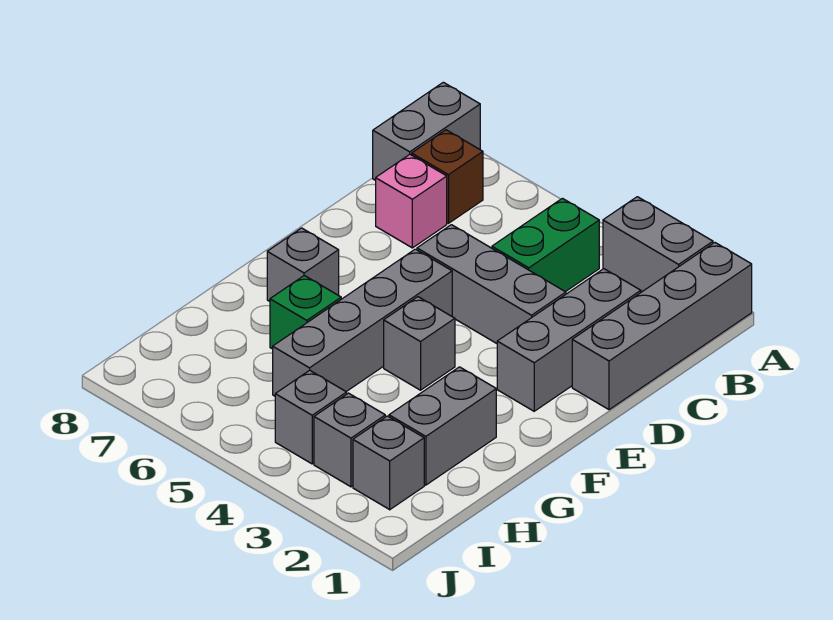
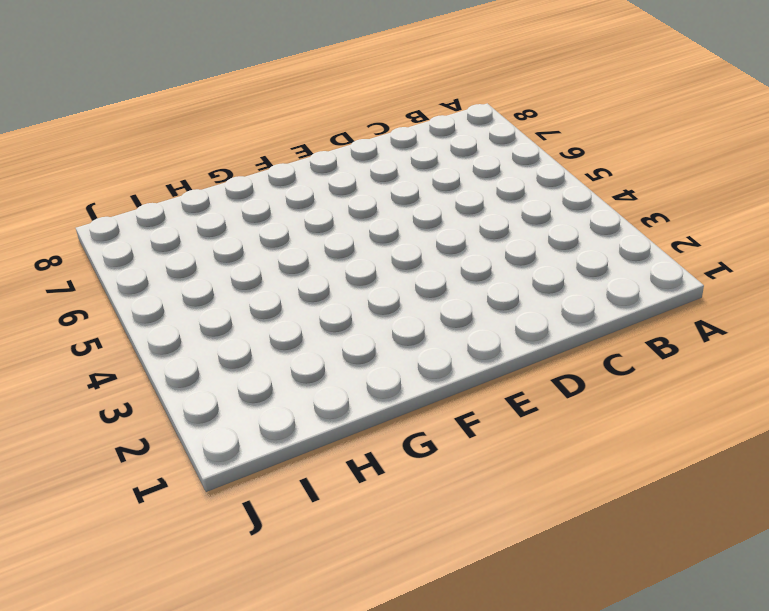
none -> grey 1x4 brick [572,243,752,410]
none -> grey 1x2 brick [603,197,713,292]
none -> grey 1x2 brick [373,82,480,180]

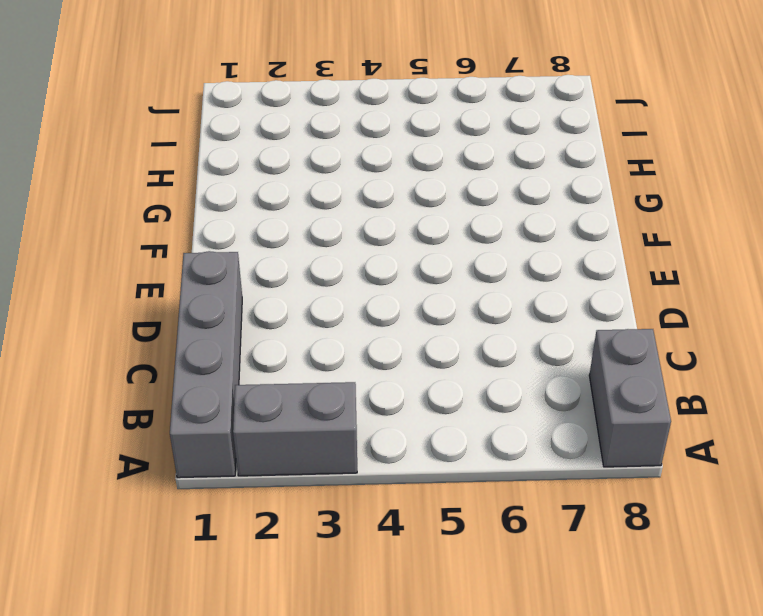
none -> green 1x2 brick [492,198,599,292]
none -> brown 1x1 brick [412,130,483,223]
none -> grey 1x3 brick [497,269,641,411]

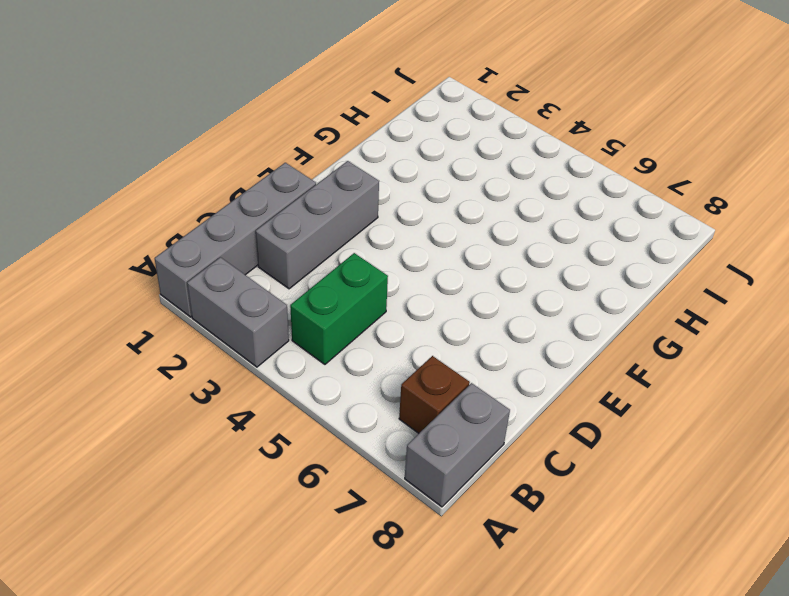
none -> pink 1x1 brick [376,154,447,248]
none -> grey 1x3 brick [417,225,566,343]
none -> grey 1x4 brick [273,249,452,396]

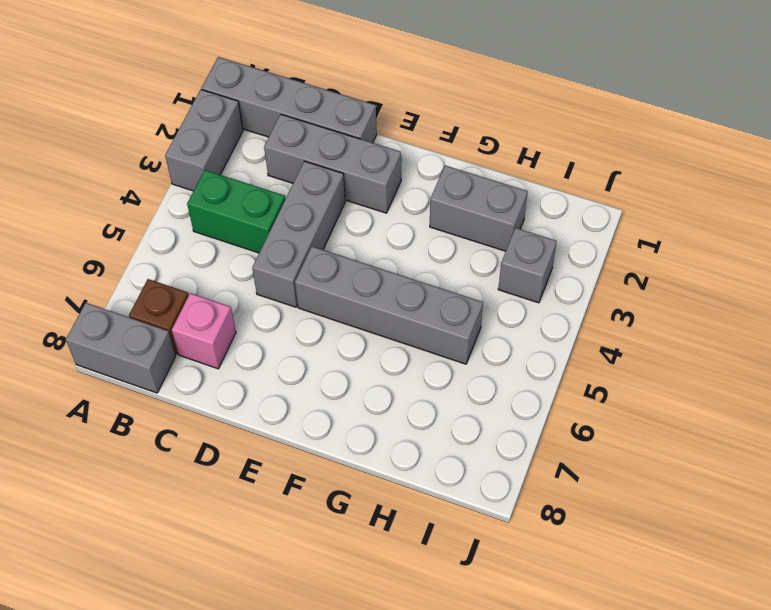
none -> grey 1x1 brick [384,297,455,390]
none -> grey 1x1 brick [267,228,339,301]
none -> green 1x1 brick [270,276,341,349]

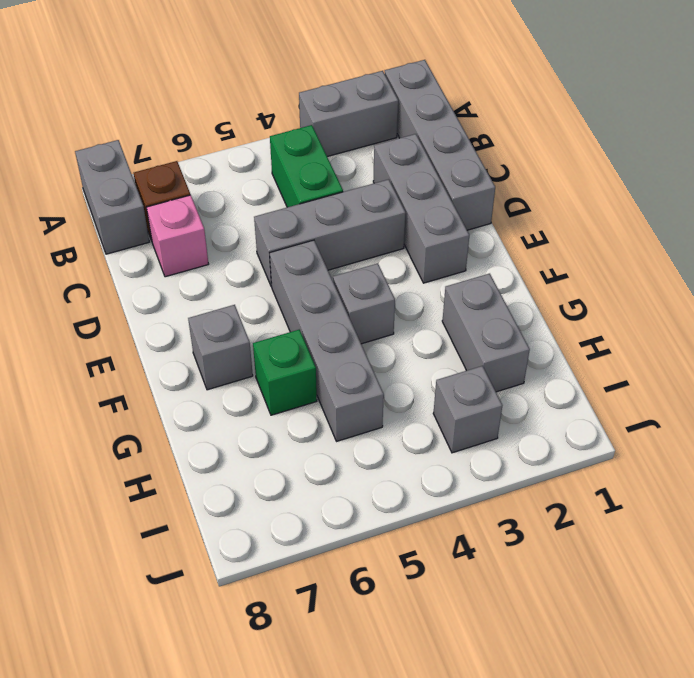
none -> grey 1x1 brick [353,416,424,510]
none -> grey 1x1 brick [275,370,347,464]

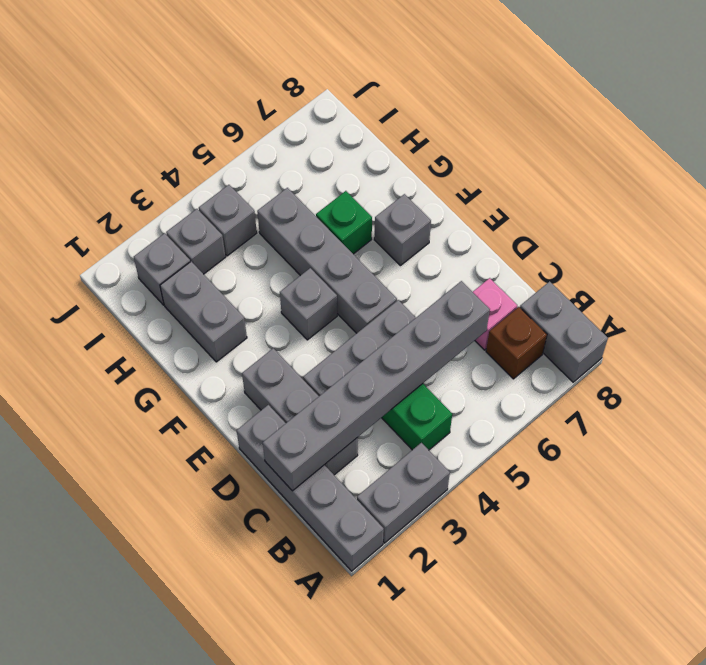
grey 1x6 brick [263,281,490,491] -> none

